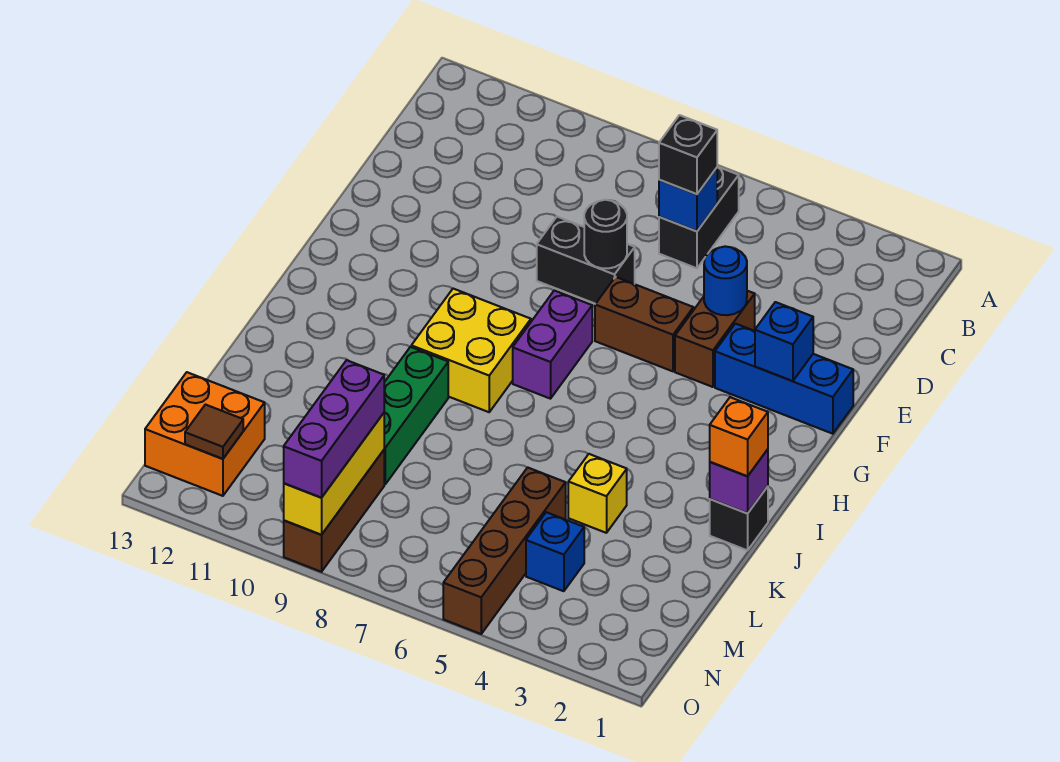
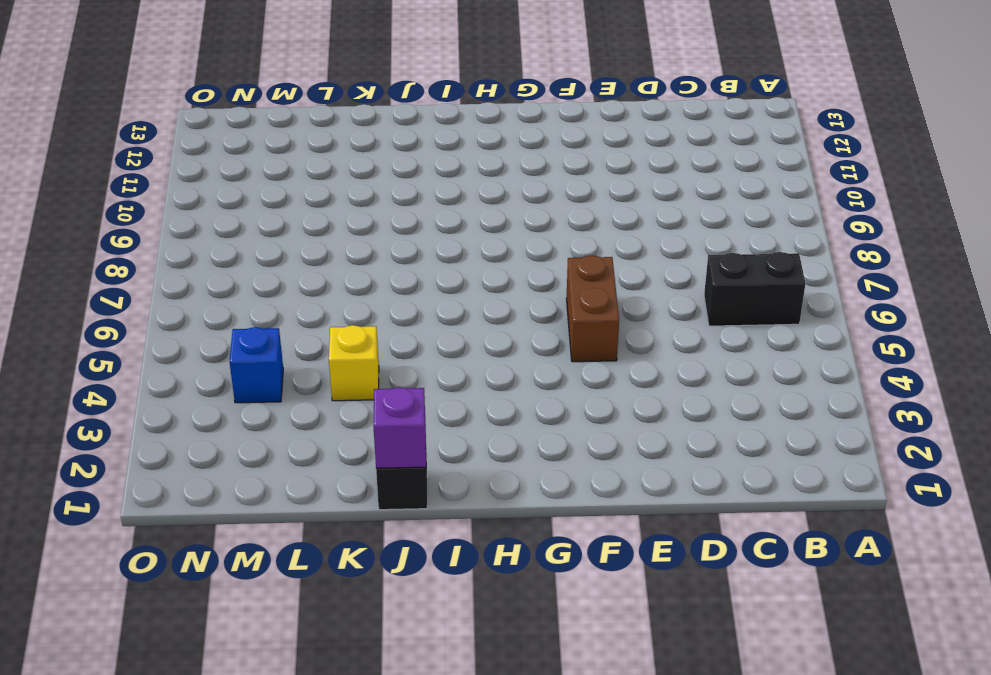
none -> brown 1x2 brick [675,291,755,387]
none -> black 1x2 brick [537,217,635,304]
none -> blue 1x3 brick [715,324,853,434]

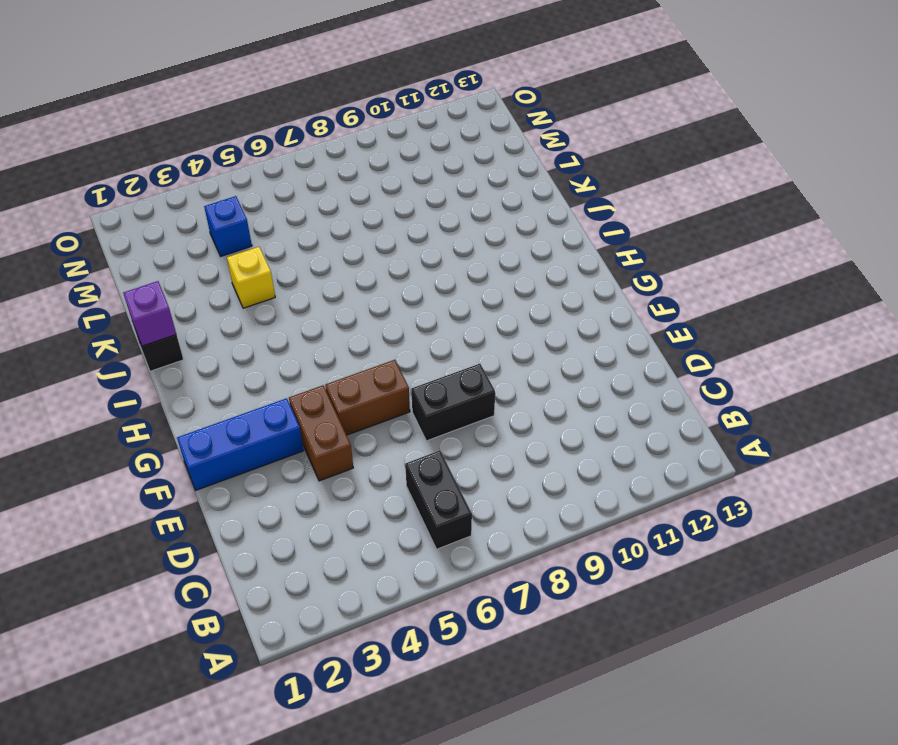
none -> purple 1x2 brick [513,290,592,399]
none -> yellow 2x2 brick [411,289,531,412]
none -> green 1x3 brick [384,347,448,484]

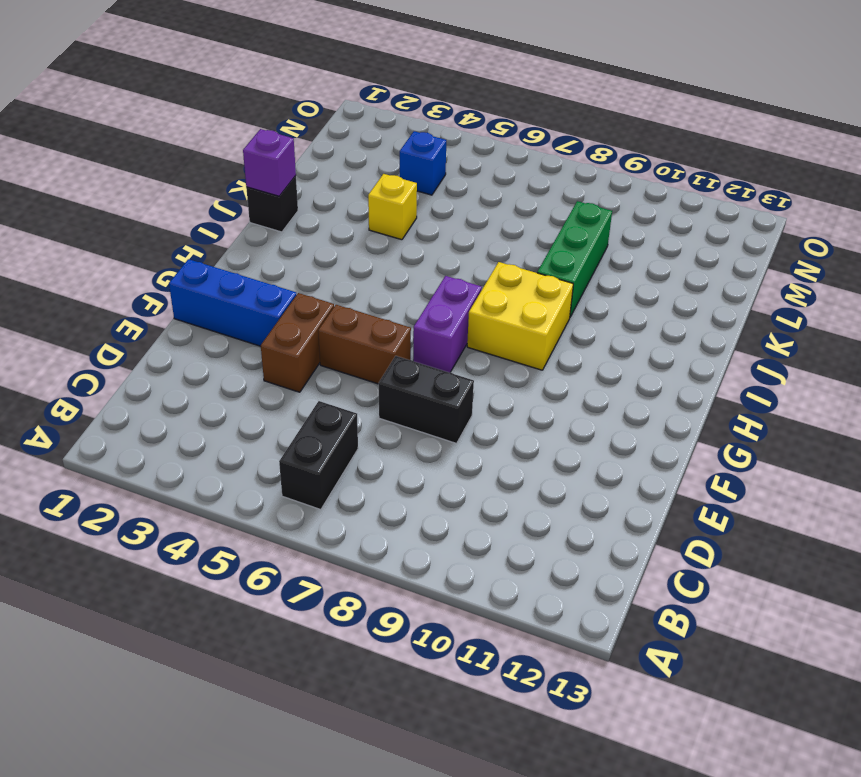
none -> brown 1x4 brick [443,467,566,634]
none -> brown 1x3 brick [284,450,384,572]
none -> orange 2x2 brick [145,372,265,496]

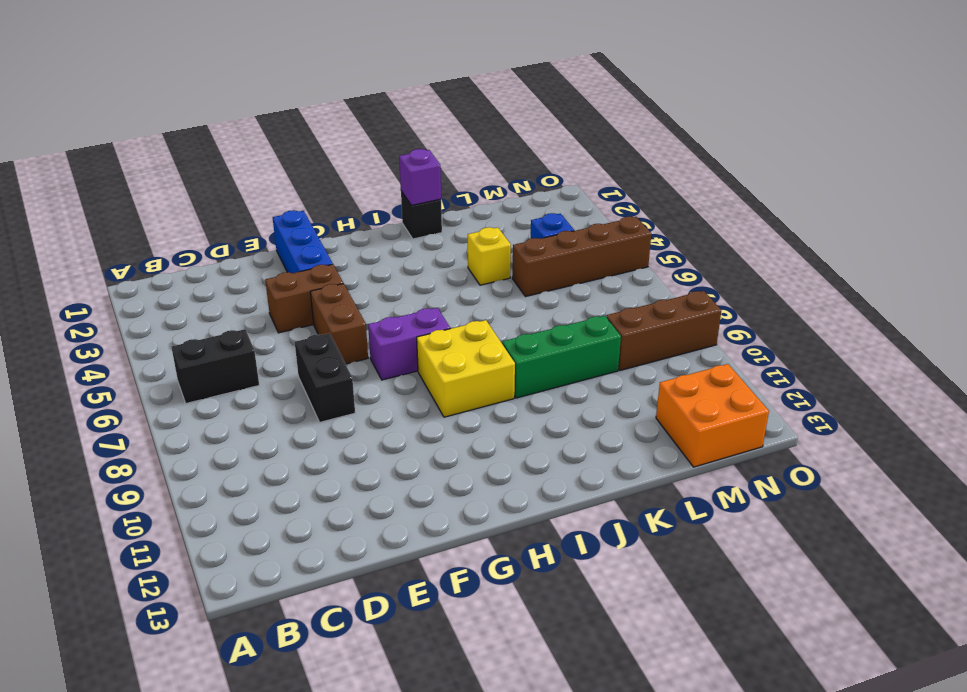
none -> blue 1x1 brick [659,168,717,231]
none -> blue 1x1 round brick [704,246,747,315]
none -> black 1x1 round brick [584,200,627,268]

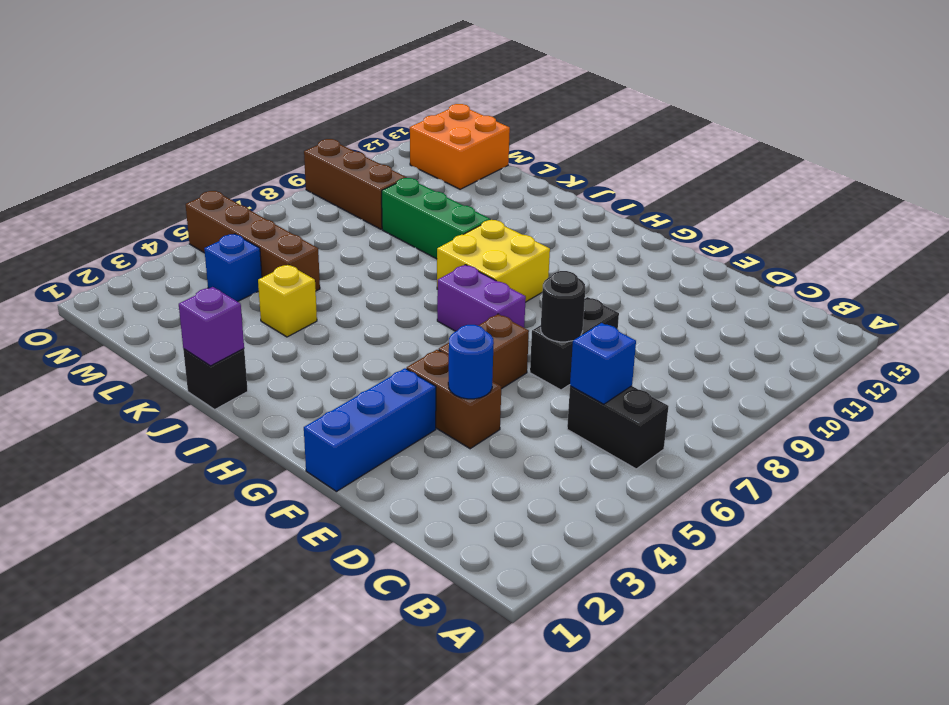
none -> blue 1x1 brick [755,302,813,381]
none -> yellow 1x3 brick [284,413,384,535]
none -> brown 1x1 tile [185,405,243,459]

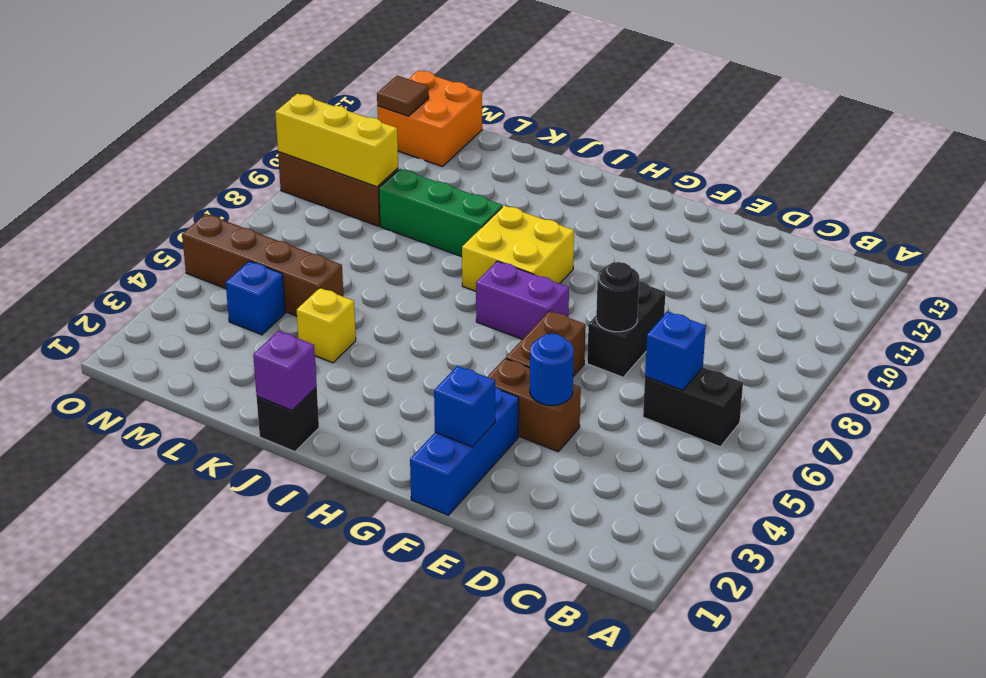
none -> black 1x1 brick [659,115,717,194]
none -> orange 1x1 brick [710,397,768,476]
none -> purple 1x3 brick [284,360,384,498]

